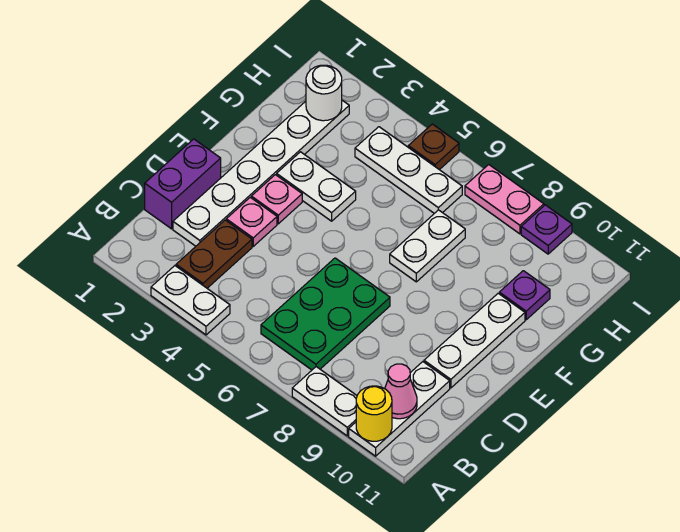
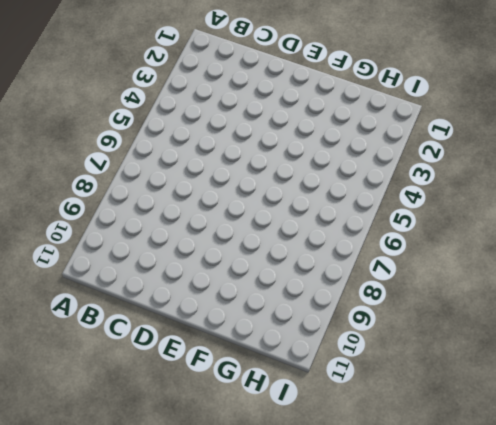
none -> white 1x2 plate [151,266,230,335]
none -> white 1x2 plate [292,367,357,436]
none -> white 1x3 plate [349,362,450,456]

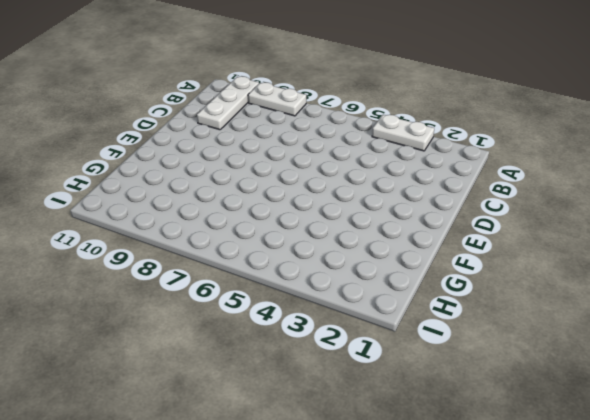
none -> brown 1x2 plate [176,220,252,288]
none -> green 2x3 plate [261,258,390,370]
none -> purple 1x2 brick [145,139,221,229]

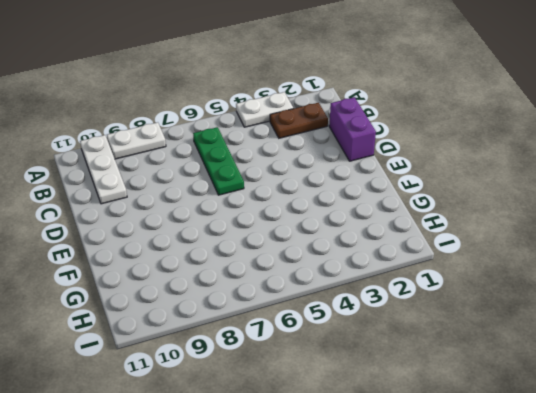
brown 1x2 plate [270,103,328,138] -> brown 1x2 plate turned to [176,220,252,288]
green 1x3 plate [193,127,244,195] -> green 2x3 plate [261,258,390,370]
none -> white 1x6 plate [173,100,349,246]
none -> pink 1x1 plate [226,197,277,246]
none -> white 1x3 plate [424,293,525,388]

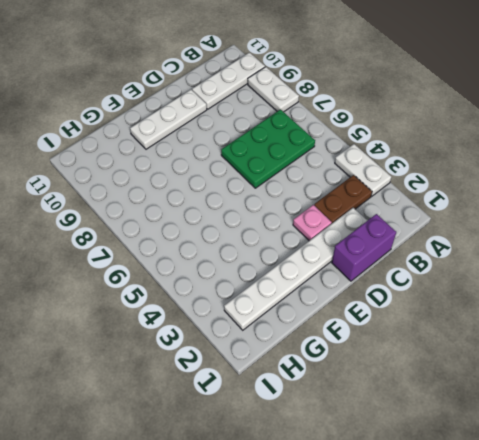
none -> pink 1x1 plate [251,175,302,224]
none -> white 1x2 plate [277,152,356,221]
none -> white 1x2 plate [390,210,465,282]

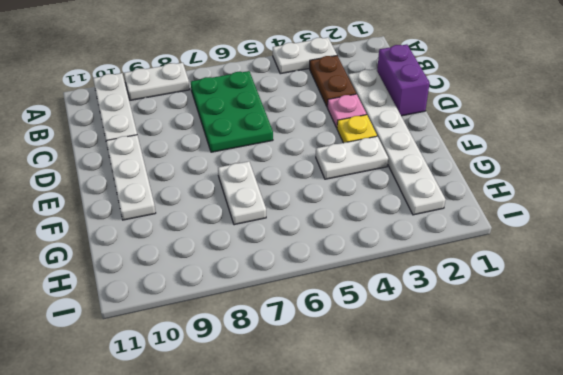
yellow 1x1 plate [337,115,377,143] -> pink 1x1 plate [251,175,302,224]
none -> purple 1x1 plate [499,271,550,320]
none -> white 1x3 plate [355,127,462,213]
none -> brown 1x1 plate [408,124,459,170]

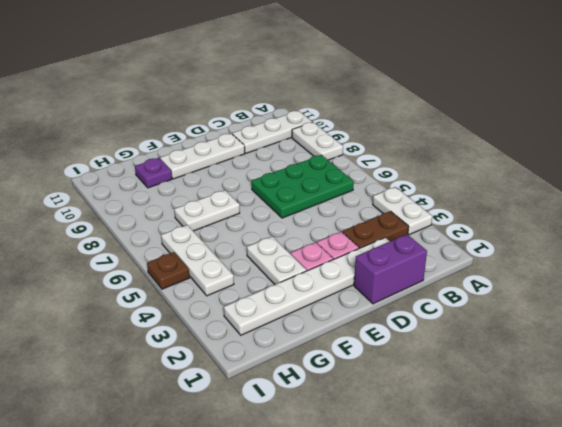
none -> pink 1x2 plate [465,165,544,234]
none -> purple 1x1 plate [521,205,572,254]
none -> yellow 1x1 round brick [356,386,392,441]

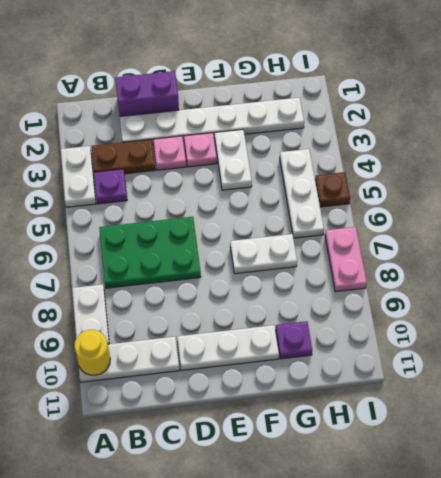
purple 1x1 plate [94,169,127,204] -> purple 1x1 plate moved to [521,205,572,254]
none -> pink 1x1 cone [385,364,417,419]
none -> white 1x1 round brick [306,65,342,121]

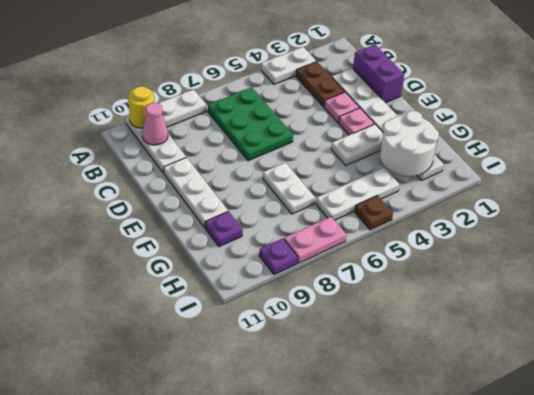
white 2x2 round brick [380,111,439,176] -> white 1x1 round brick [306,65,342,121]

